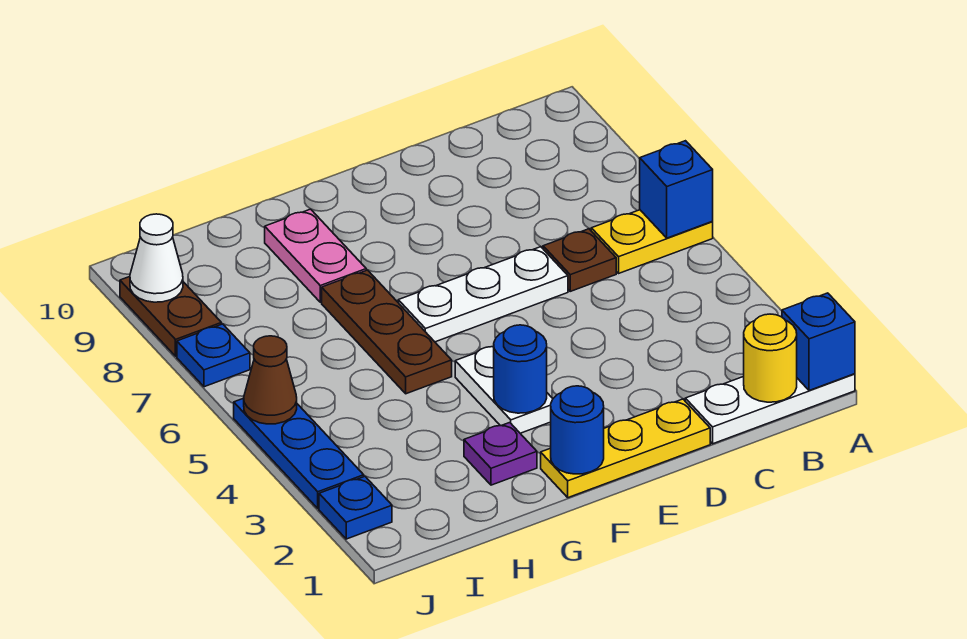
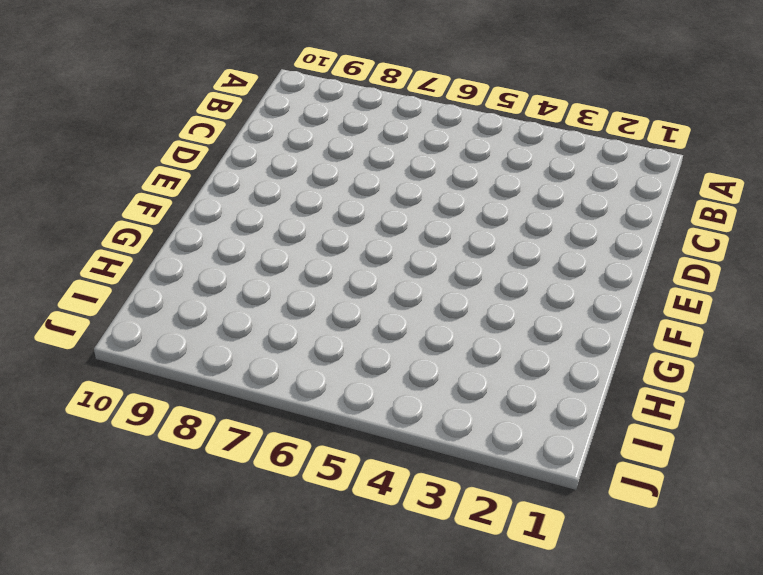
none -> white 1x3 plate [685,374,855,444]
none -> yellow 1x2 plate [591,210,713,273]
none -> brown 1x1 plate [543,229,616,291]

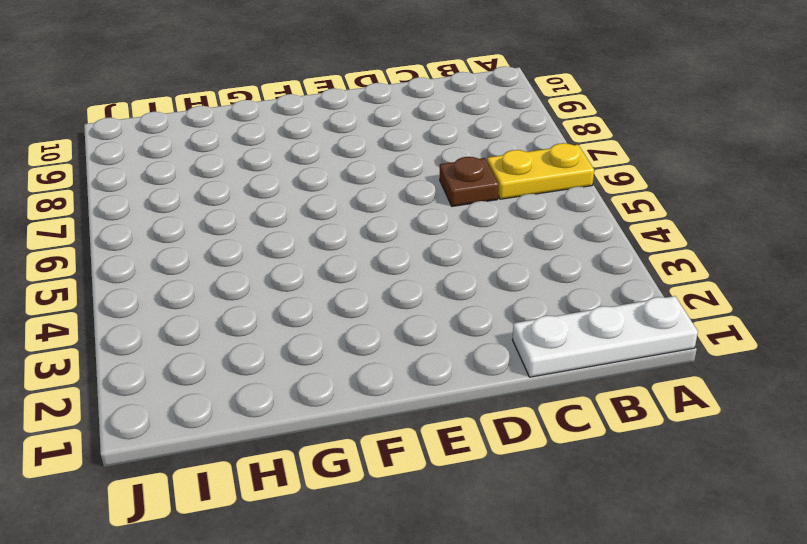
none -> yellow 1x3 plate [541,399,710,498]
none -> white 1x3 plate [398,247,568,342]
none -> white 1x2 plate [455,346,553,433]

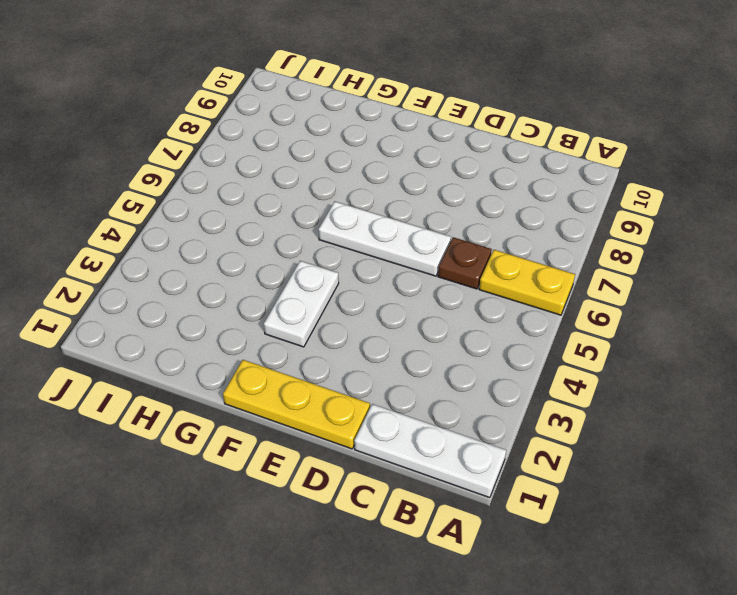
none -> purple 1x1 plate [464,423,537,485]
none -> brown 1x3 plate [322,270,452,394]
none -> pink 1x2 plate [265,209,366,302]

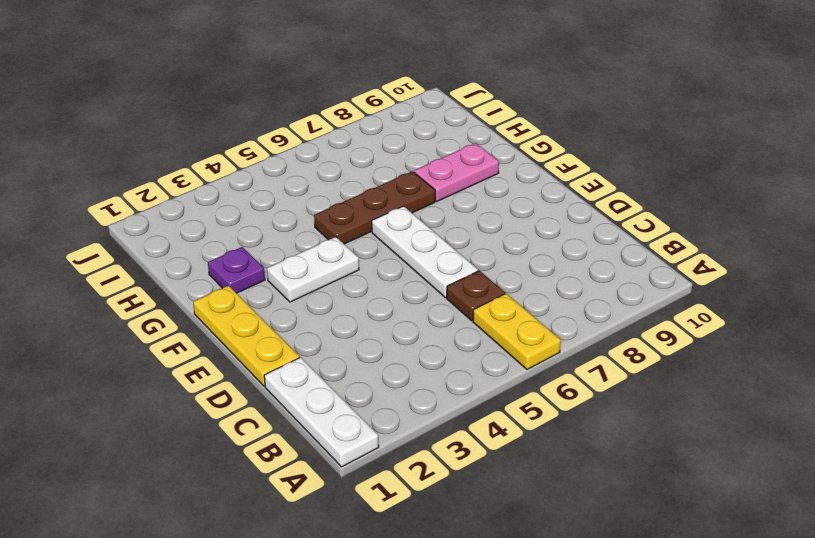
none -> blue 1x1 plate [319,476,392,539]
none -> blue 1x3 plate [234,398,364,508]
none -> blue 1x1 plate [177,324,250,387]

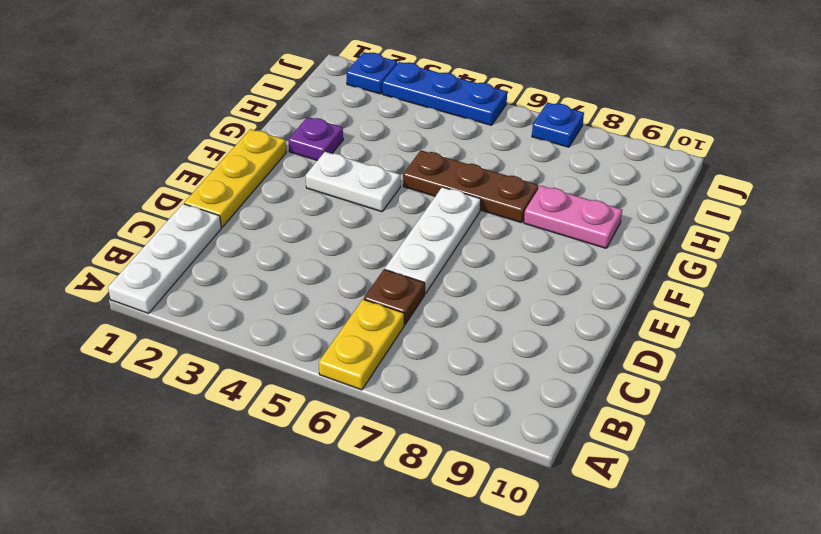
none -> brown 1x2 plate [120,277,221,356]
none -> blue 1x1 brick [782,293,855,390]
none -> blue 1x1 brick [640,141,713,238]

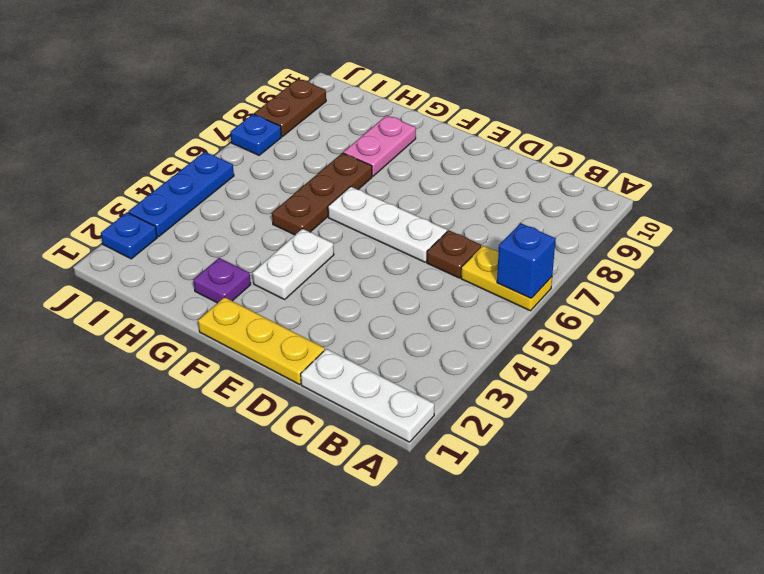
none -> blue 1x1 brick [782,293,855,390]
none -> yellow 1x1 round brick [744,314,797,402]
none -> blue 1x1 round brick [551,386,604,474]

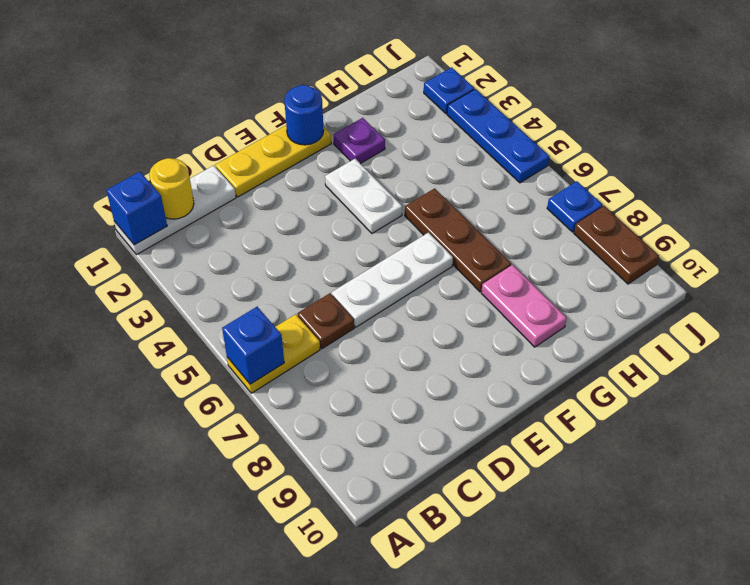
none -> blue 1x1 round brick [494,325,547,413]
none -> brown 1x1 cone [244,336,297,424]
none -> white 1x1 cone [130,214,183,302]

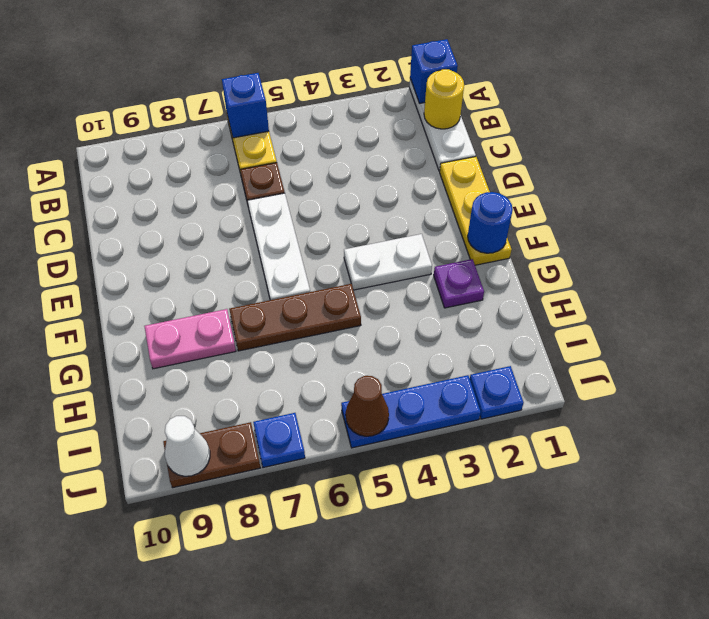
none -> blue 1x1 round brick [494,325,547,413]

